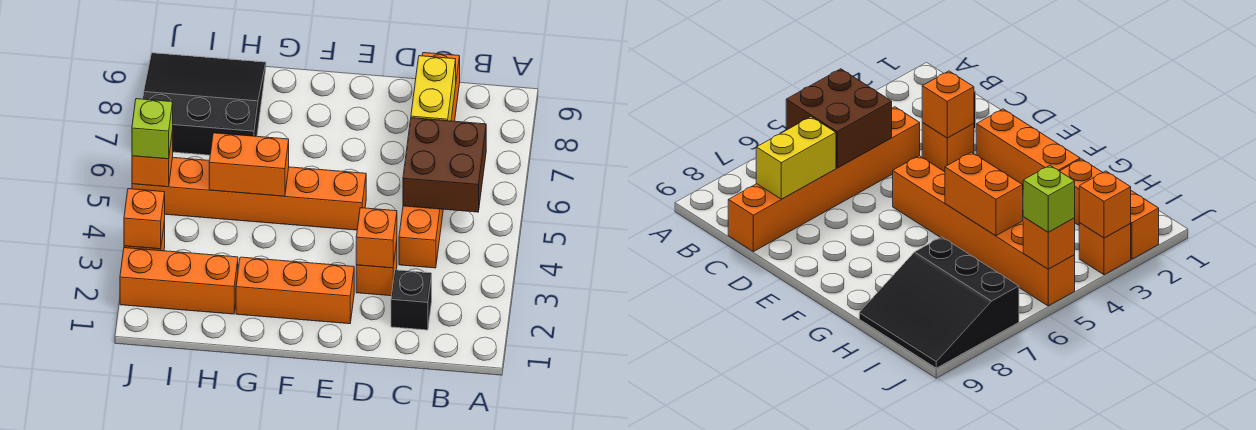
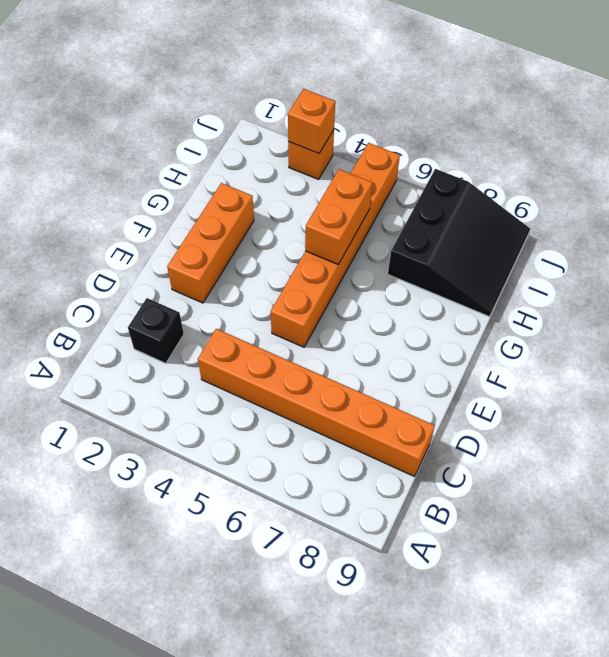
none -> orange 1x1 brick [356,242,397,296]
none -> orange 1x3 brick [120,248,238,314]
none -> brown 2x2 brick [403,118,486,212]

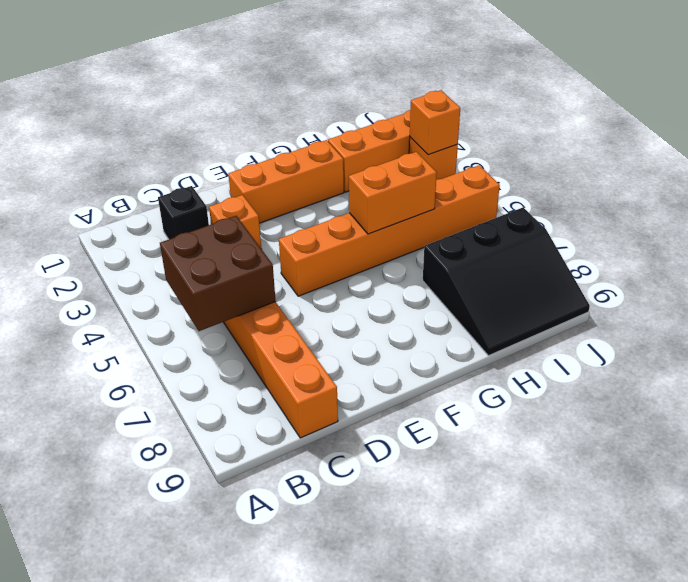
none -> yellow 1x2 brick [411,56,456,121]
none -> orange 1x1 brick [356,208,397,268]
none -> orange 1x1 brick [132,130,173,187]

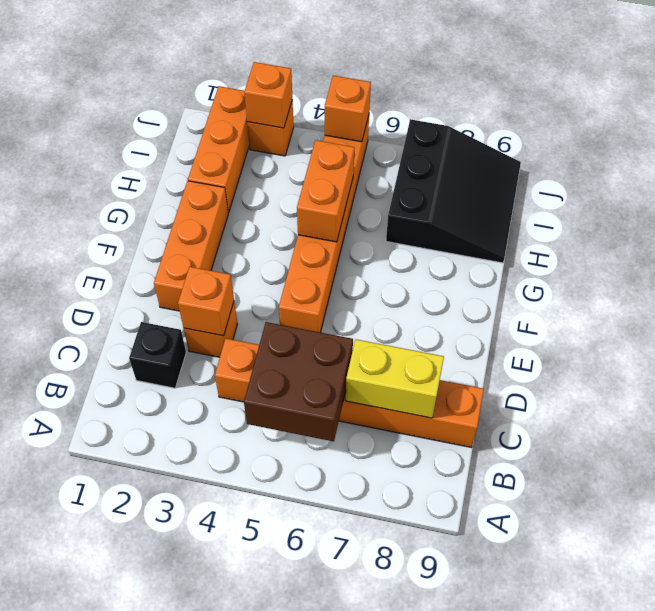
none -> lime 1x1 brick [132,99,173,159]

